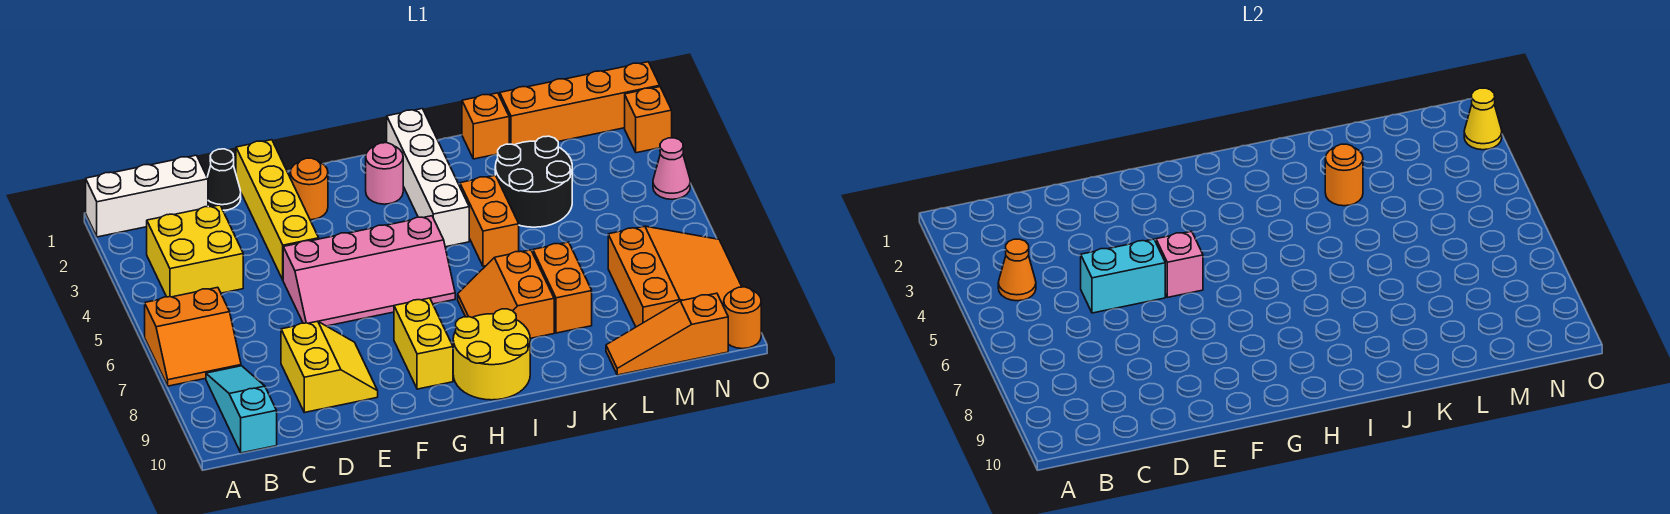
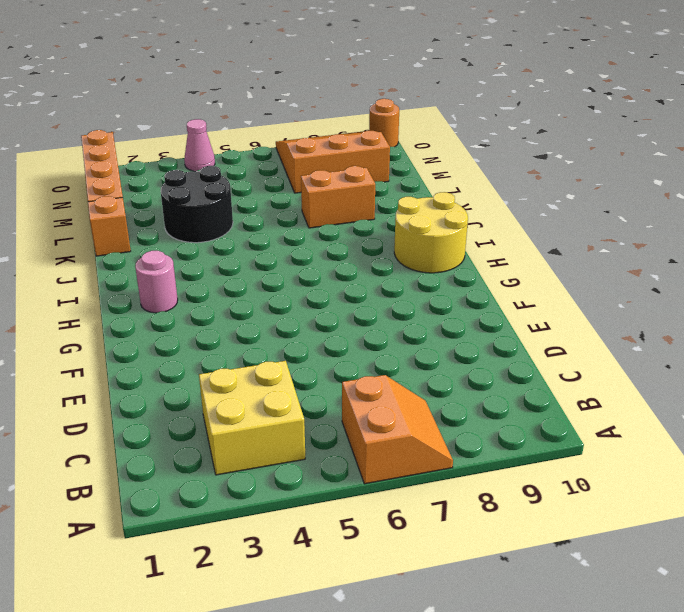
none -> white 1x3 brick [86,155,208,237]
none -> cyan 1x3 slope [206,366,277,453]
none -> black 1x1 cone [207,149,241,210]

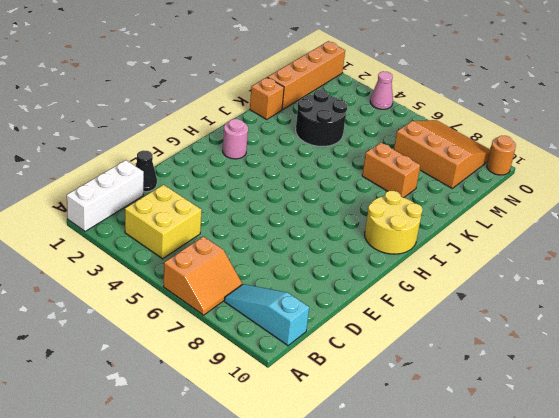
none -> yellow 2x2 slope [281,321,378,413]
none -> yellow 1x4 brick [236,140,319,280]
none -> pink 2x4 slope [283,216,455,326]

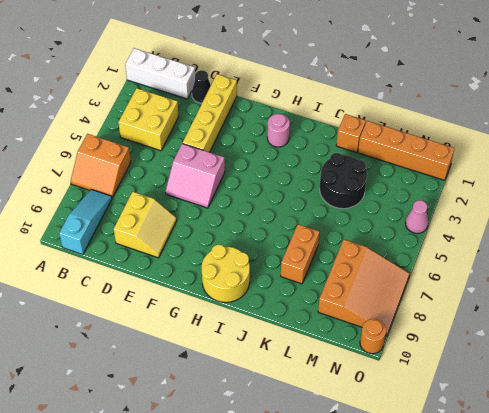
pink 2x2 slope [165,144,225,208] -> pink 2x4 slope [283,216,455,326]
none -> orange 1x1 round brick [290,158,328,220]
none -> yellow 1x2 brick [394,298,453,389]
none -> white 1x4 brick [387,109,469,247]

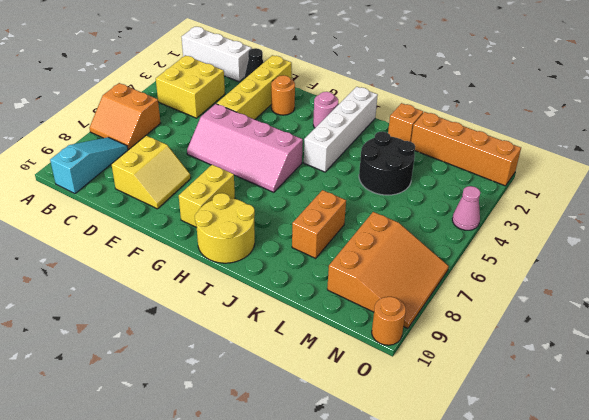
none -> orange 2x2 slope [458,250,554,338]
none -> orange 1x2 brick [460,175,519,266]
none -> orange 1x3 slope [606,293,728,375]

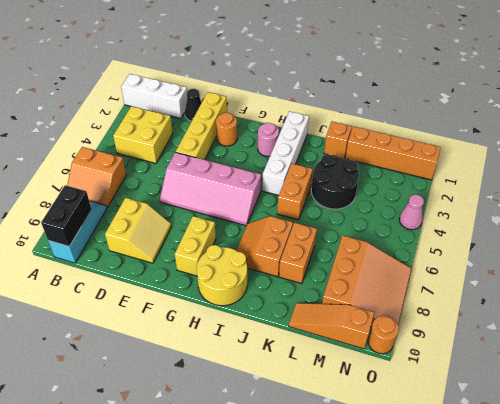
black 1x2 brick [41,185,92,247] -> none
none -> orange 1x1 brick [625,87,672,153]
none -> orange 1x1 cone [998,239,1036,301]
none -> cyan 1x2 brick [1081,239,1165,313]

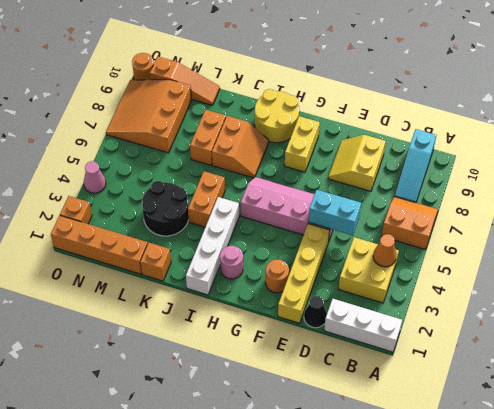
none -> pink 1x1 brick [1156,231,1203,297]
none -> orange 1x1 round brick [1325,144,1363,206]
none -> yellow 1x1 cone [1464,88,1502,150]

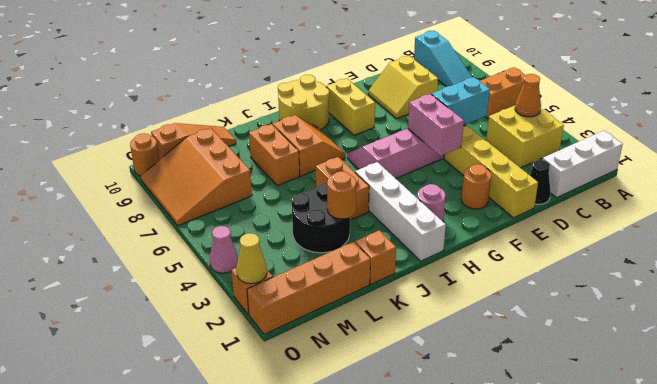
pink 1x2 brick [408,94,464,156] -> pink 1x1 brick [1156,231,1203,297]

